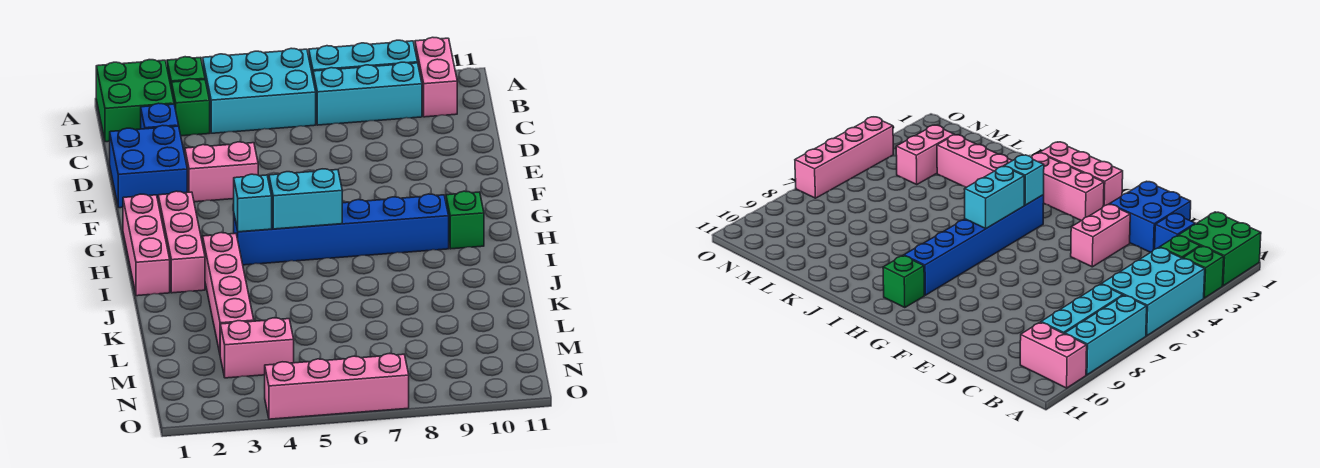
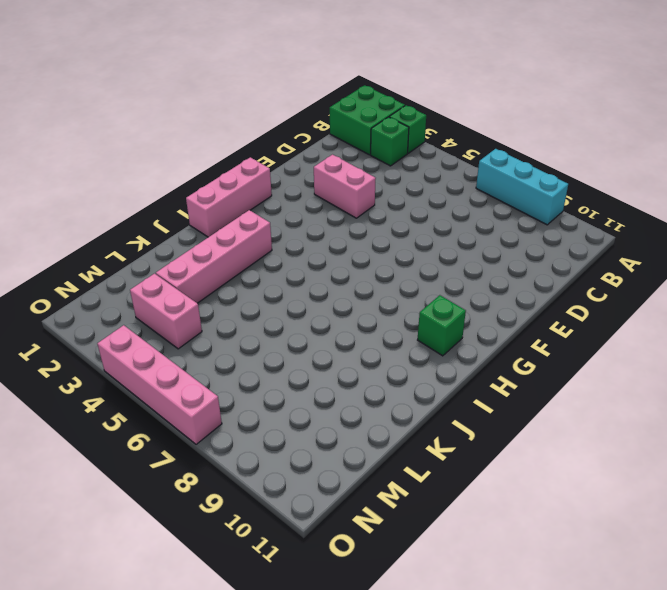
none -> cyan 2x3 brick [203,48,316,133]
none -> pink 1x2 brick [415,37,457,117]
none -> cyan 1x3 brick [313,62,422,125]

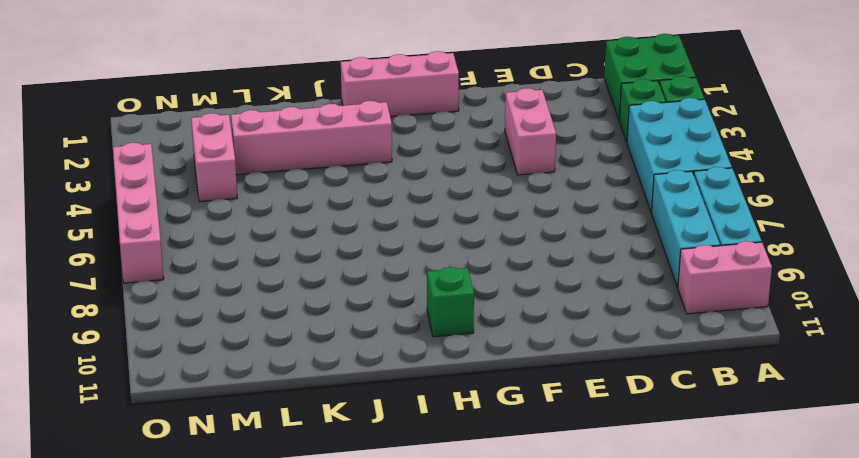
none -> blue 1x1 brick [141,103,179,129]
none -> blue 2x2 brick [110,125,187,208]
none -> pink 1x3 brick [158,191,205,293]

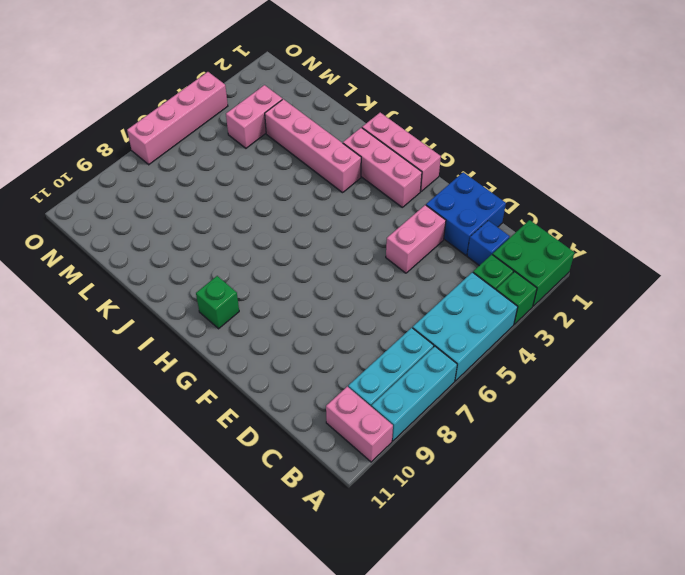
none -> blue 1x6 brick [234,194,449,265]
none -> cyan 1x1 brick [234,174,272,232]
none -> cyan 1x2 brick [269,169,342,229]

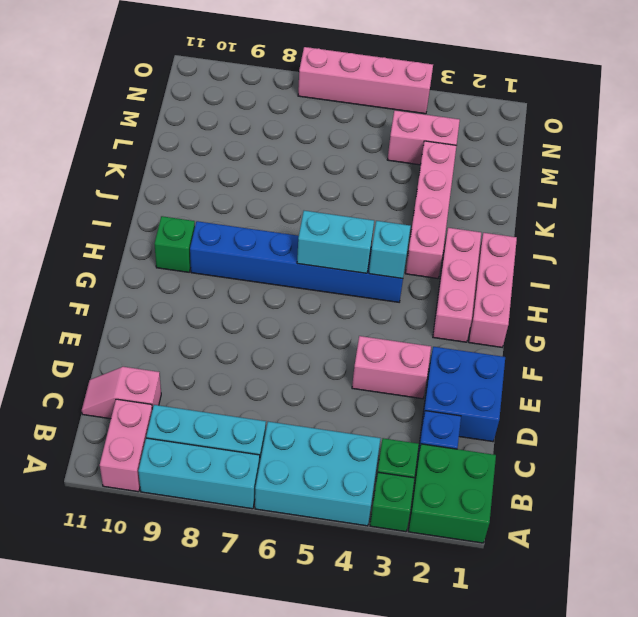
pink 1x2 slope [82,367,161,419] -> none

